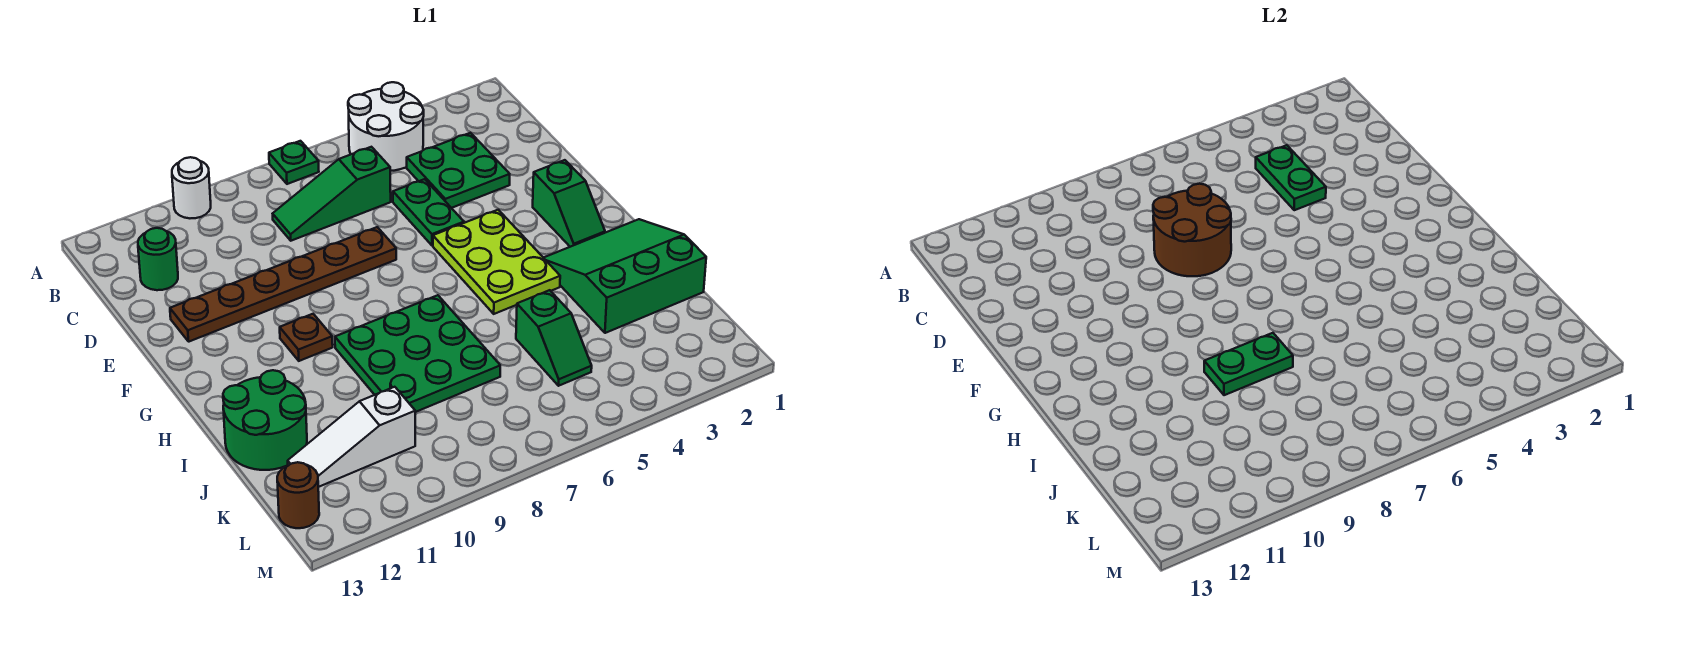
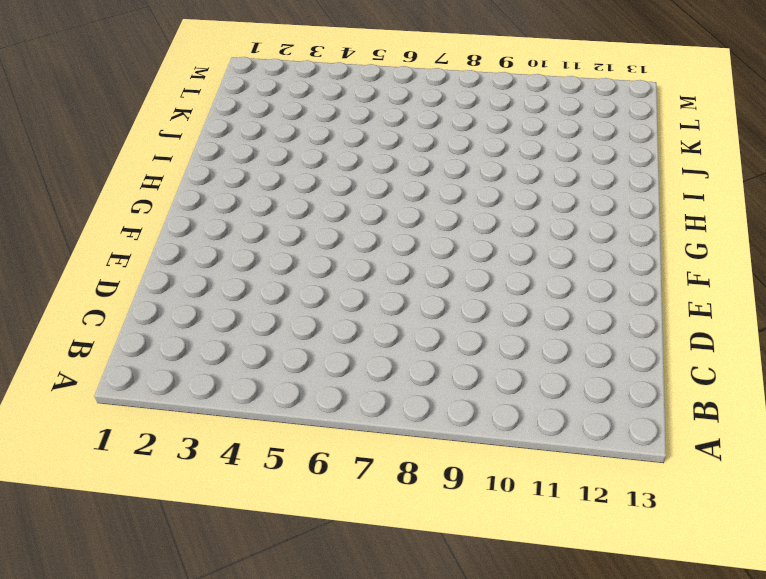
none -> white 2x2 round brick [348,82,424,171]
none -> green 1x1 plate [269,141,319,184]
none -> white 1x1 round brick [172,157,211,218]

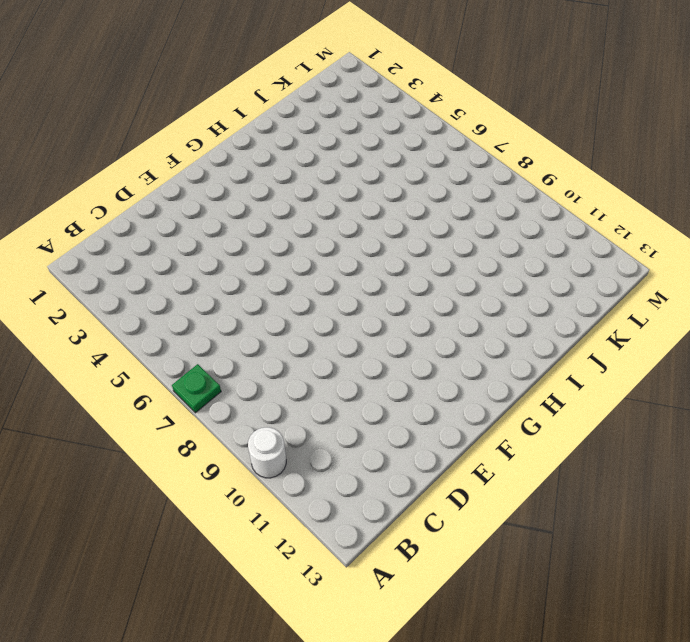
none -> white 2x2 round brick [348,82,424,171]
none -> green 2x2 plate [407,133,510,208]
none -> green 1x3 slope [273,147,391,241]

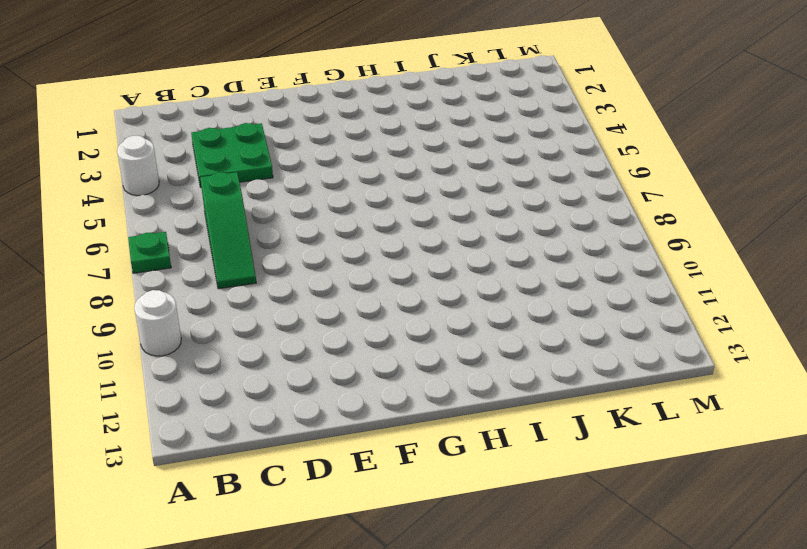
white 1x1 round brick [117,136,159,196] -> white 2x2 round brick [348,82,424,171]
none -> green 1x1 round brick [138,228,178,290]
none -> green 1x2 plate [393,179,464,245]
none -> brown 1x6 plate [170,227,396,342]

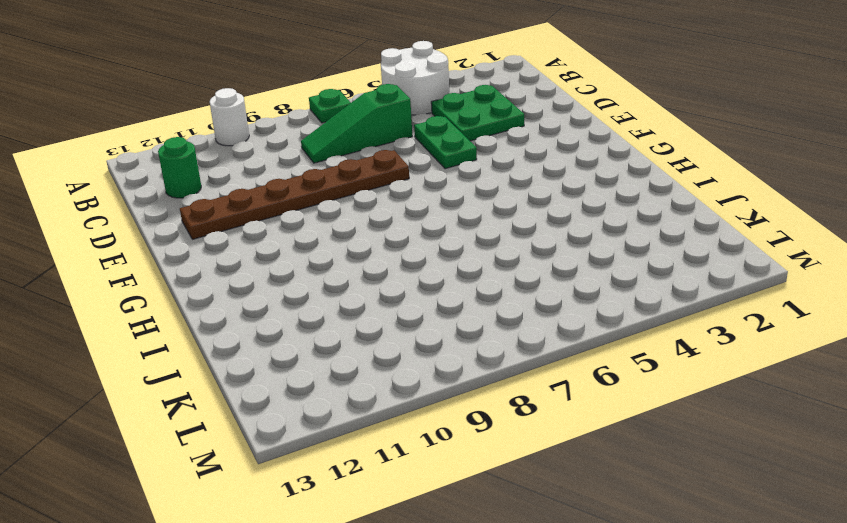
none -> green 1x2 slope [533,160,605,247]
none -> lime 2x3 plate [433,210,560,314]
none -> brown 1x1 plate [280,314,333,361]

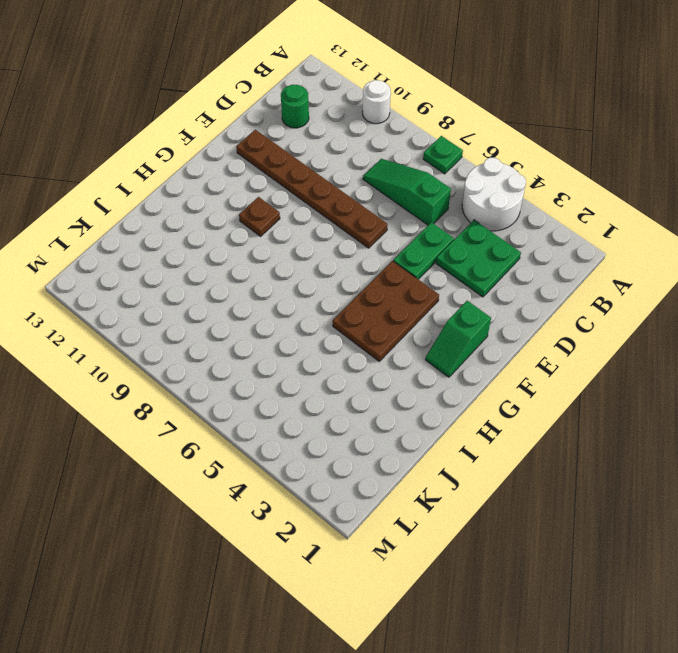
brown 2x3 plate [333,261,439,361] -> lime 2x3 plate [433,210,560,314]
none -> green 3x3 slope [544,219,706,333]
none -> green 3x3 plate [335,295,500,412]
none -> green 2x2 round brick [223,370,307,470]

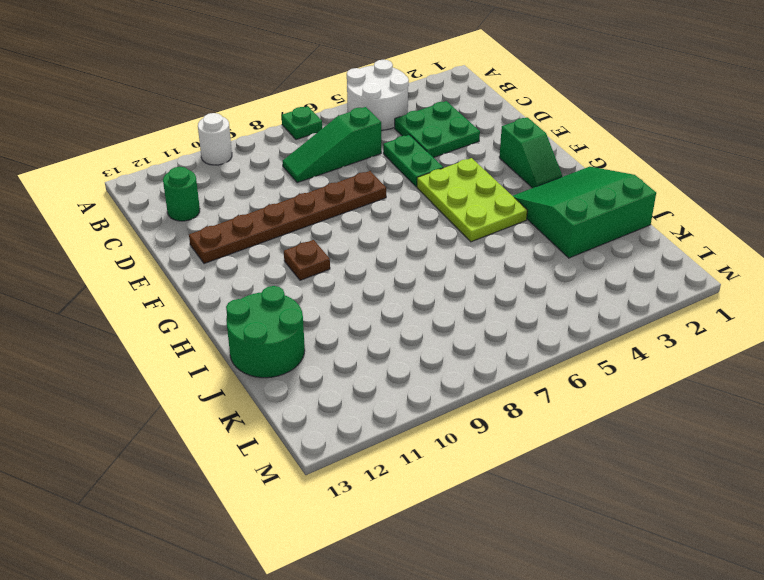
none -> green 3x3 plate [335,295,500,412]
none -> green 1x2 slope [516,290,592,386]
none -> white 1x3 slope [288,387,415,487]

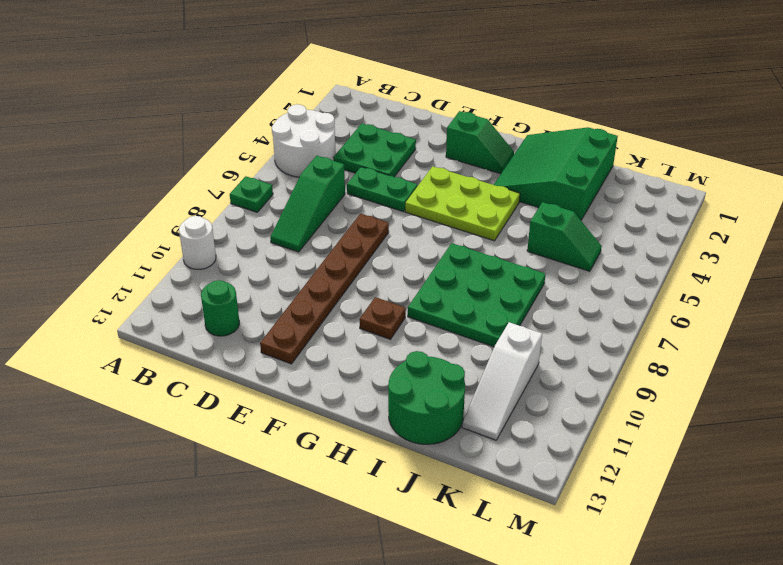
none -> brown 1x1 round brick [277,462,319,528]
none -> green 1x2 plate [1256,145,1326,210]
none -> brown 2x2 round brick [1153,184,1231,276]

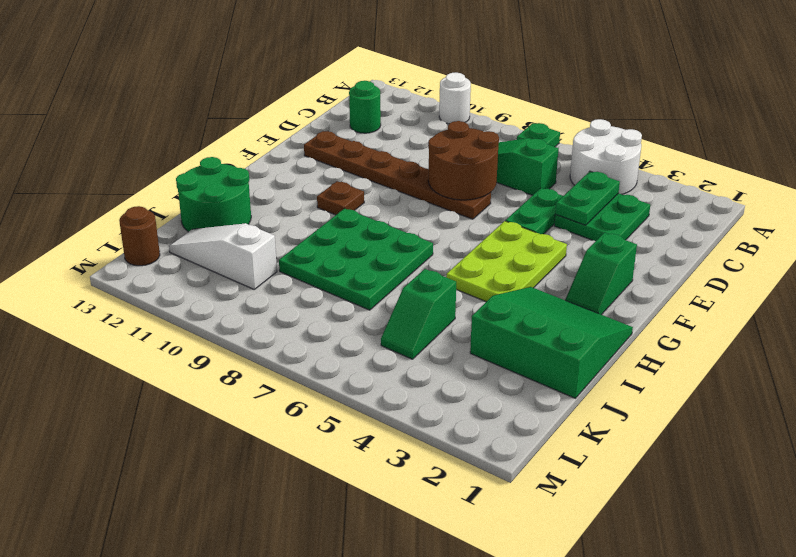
none -> green 1x2 plate [1204,333,1293,395]

